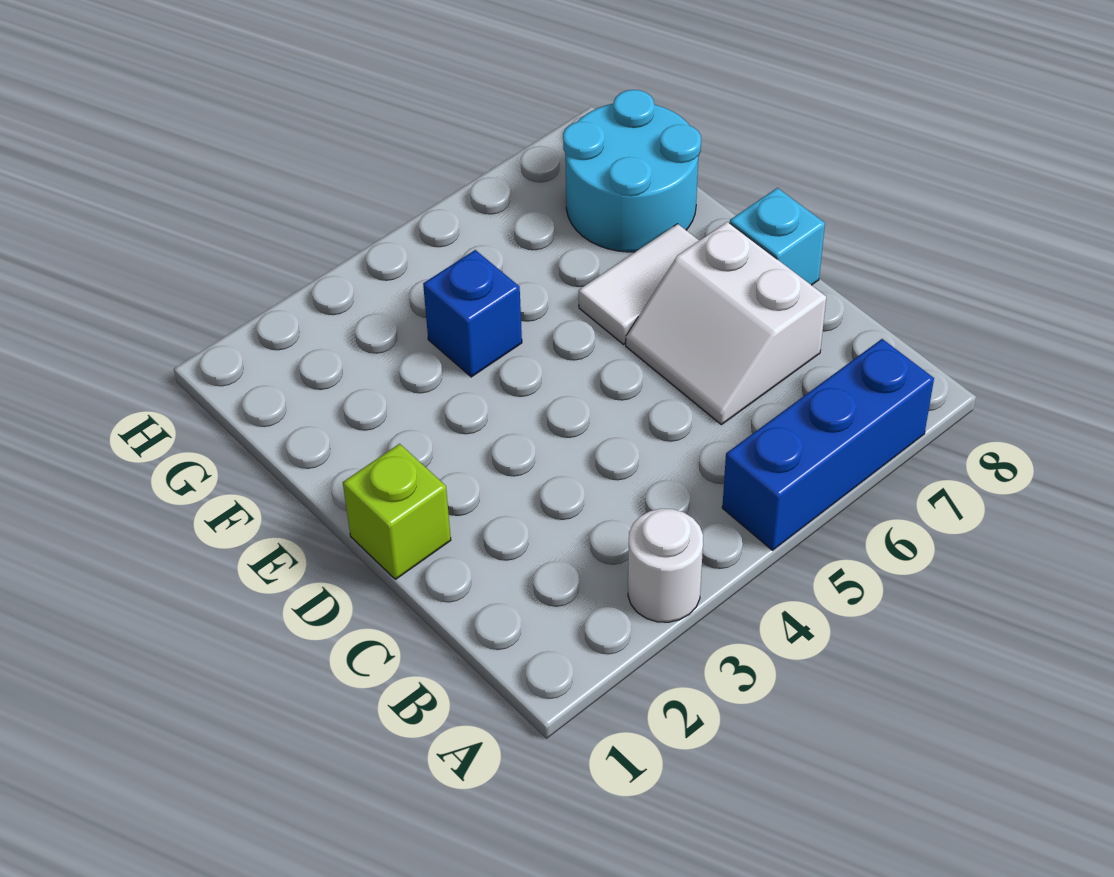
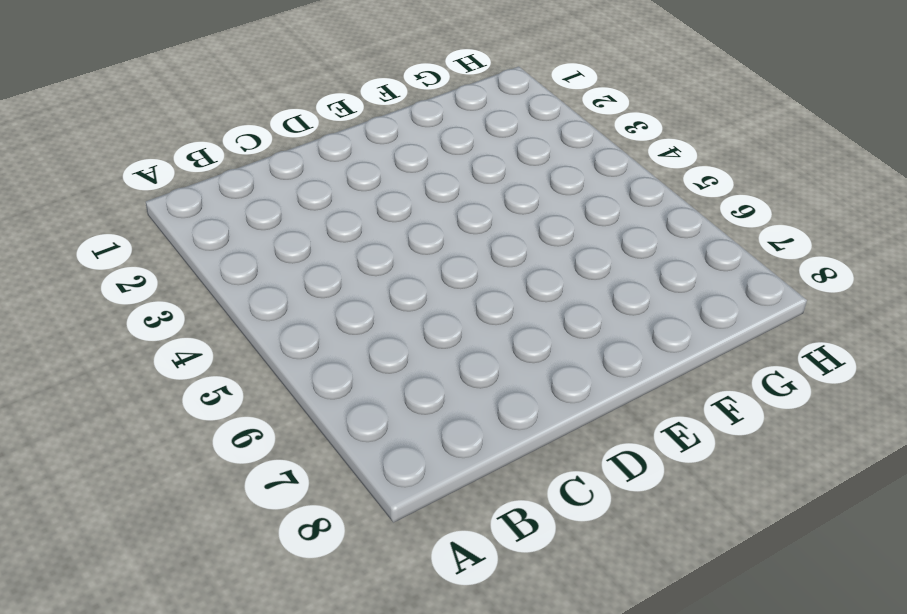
none -> white 1x1 round brick [628,509,703,622]
none -> blue 1x3 brick [722,339,934,550]

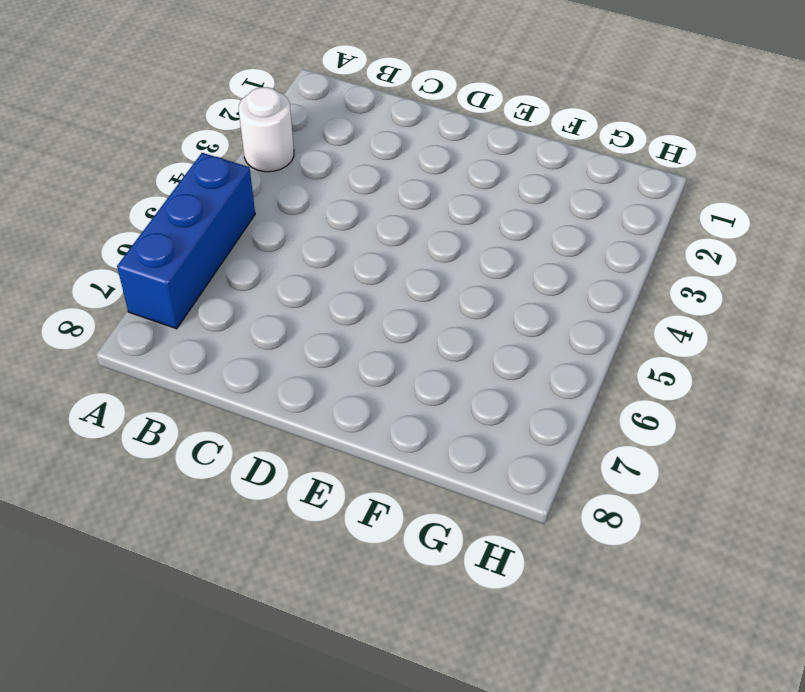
none -> white 2x2 slope [626,222,826,425]
none -> lime 1x1 brick [343,444,451,579]

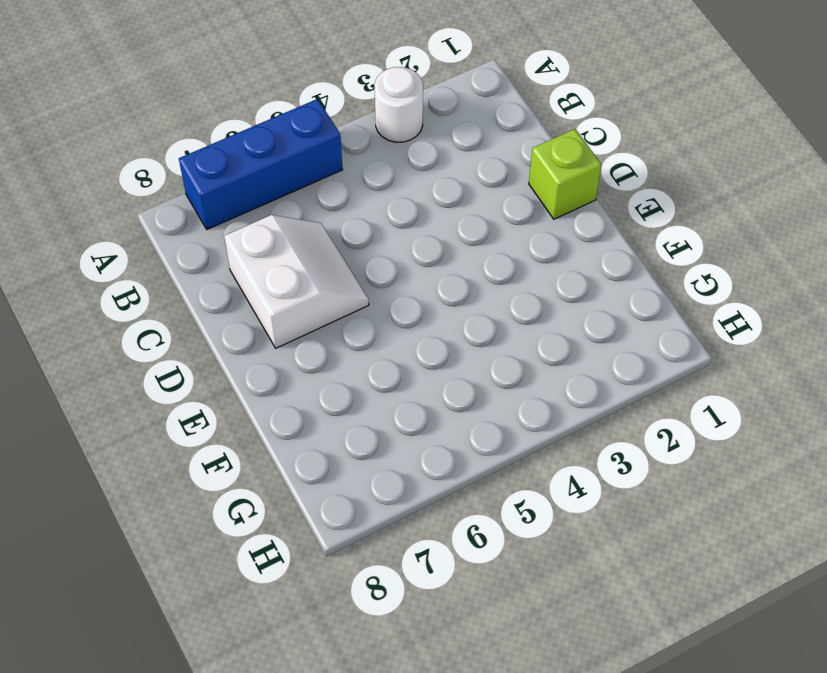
none -> cyan 1x1 brick [730,188,825,285]
none -> white 1x2 tile [579,224,699,344]

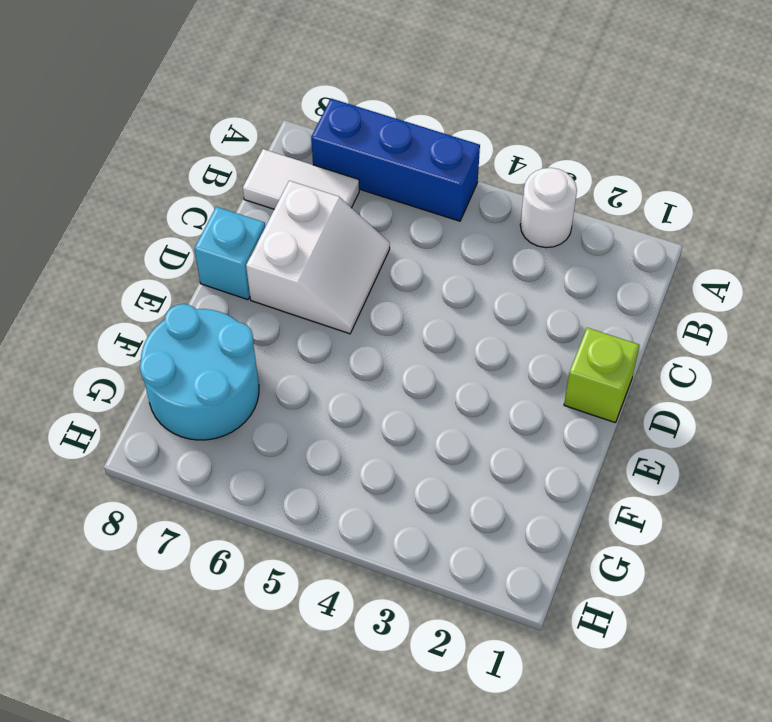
white 1x2 tile [243,149,359,209] -> white 1x2 tile moved to [579,224,699,344]
none -> blue 1x1 brick [423,250,522,377]

